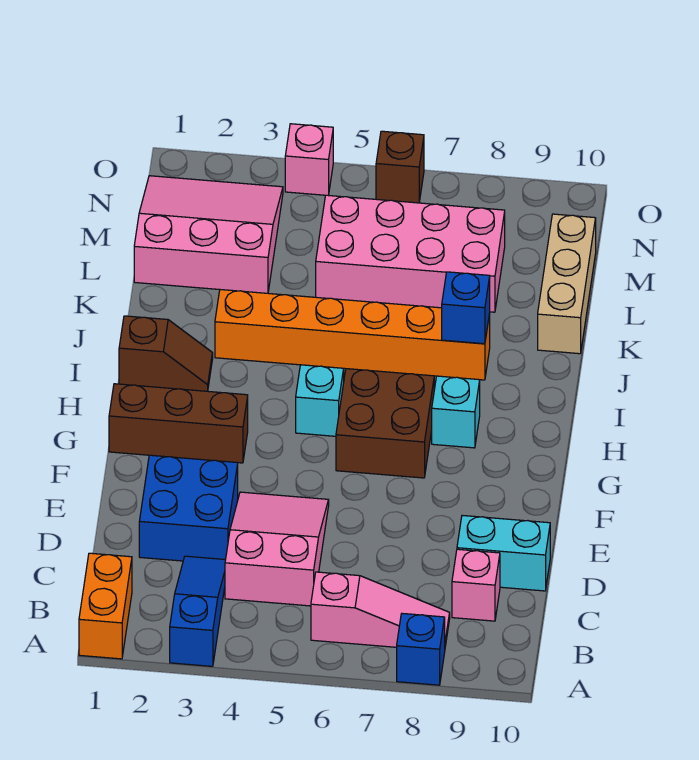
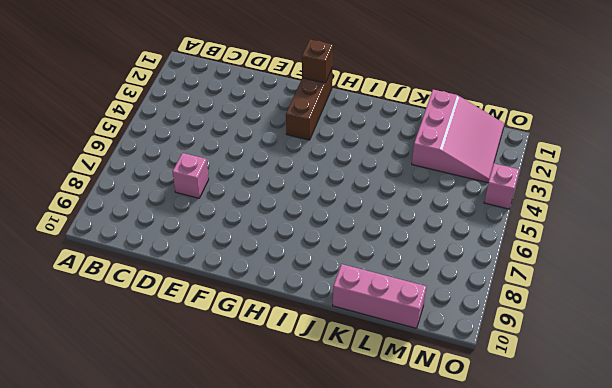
pink 1x1 brick [172,153,209,198] -> pink 1x1 brick moved to [452,549,500,621]
brown 1x1 brick [302,39,333,83] -> brown 1x1 brick moved to [376,131,424,203]
pink 1x3 brick [333,264,426,328] -> tan 1x3 brick [538,214,596,354]
none -> orange 1x2 brick [79,553,132,659]
none -> blue 1x3 slope [170,556,225,666]
none -> blue 1x1 brick [397,613,445,685]

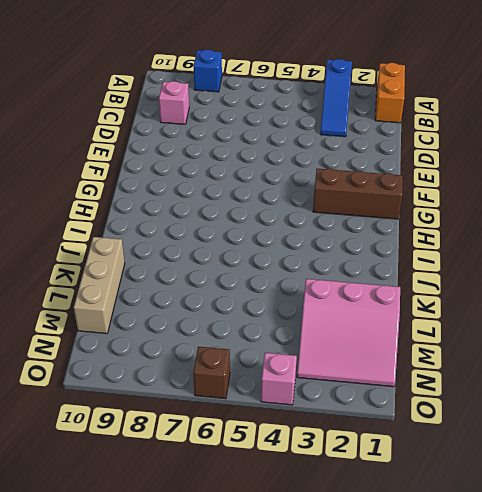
none -> pink 1x3 slope [311,572,450,647]
none -> pink 2x3 slope [225,492,329,606]
none -> blue 2x2 brick [139,455,238,561]

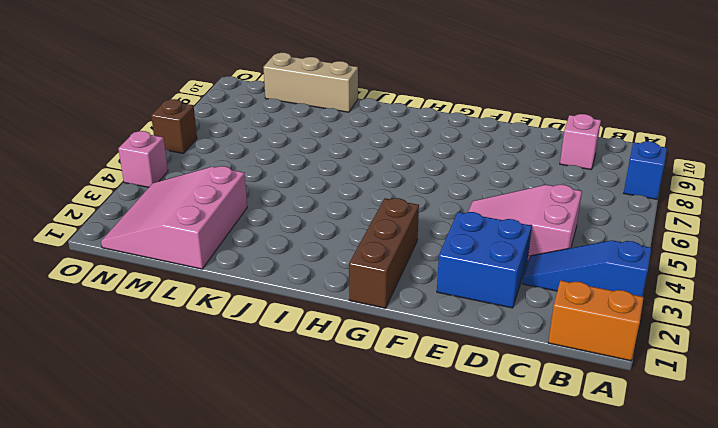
none -> pink 1x3 slope [311,572,450,647]
none -> cyan 1x2 brick [457,515,550,591]
none -> brown 2x2 brick [336,369,434,478]

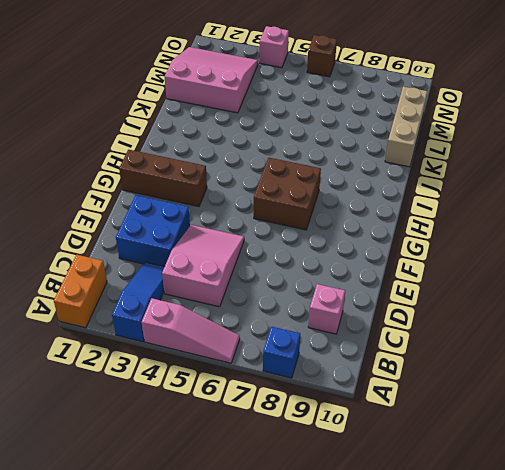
pink 1x3 slope [142,298,240,363] -> pink 1x3 slope moved to [311,572,450,647]
none -> cyan 1x2 brick [457,515,550,591]
none -> cyan 1x1 brick [296,365,344,436]
none -> cyan 1x1 brick [432,376,480,448]

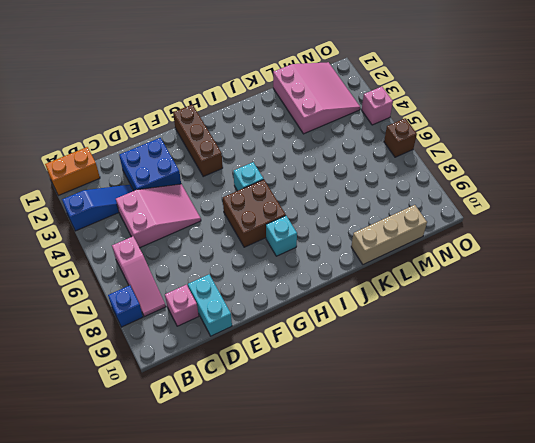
none -> brown 1x2 slope [119,316,213,391]
none -> orange 1x6 brick [215,290,490,380]
none -> pink 2x4 brick [316,195,505,312]

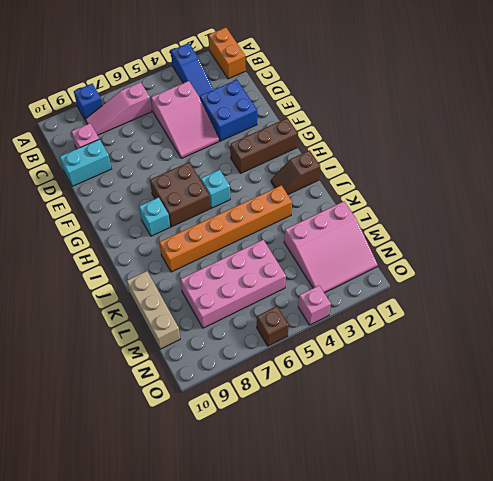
none -> blue 1x1 brick [442,272,490,344]

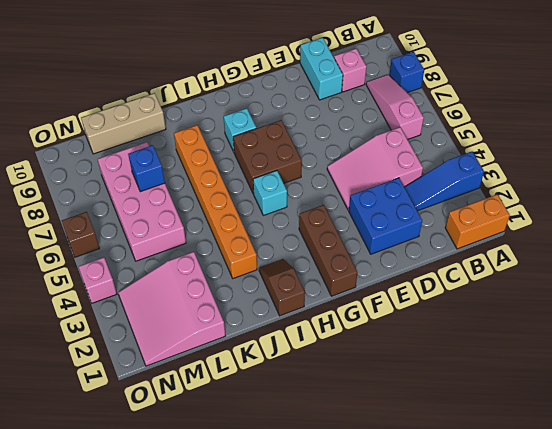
blue 1x1 brick [128,145,165,192] -> blue 1x1 brick moved to [442,272,490,344]

